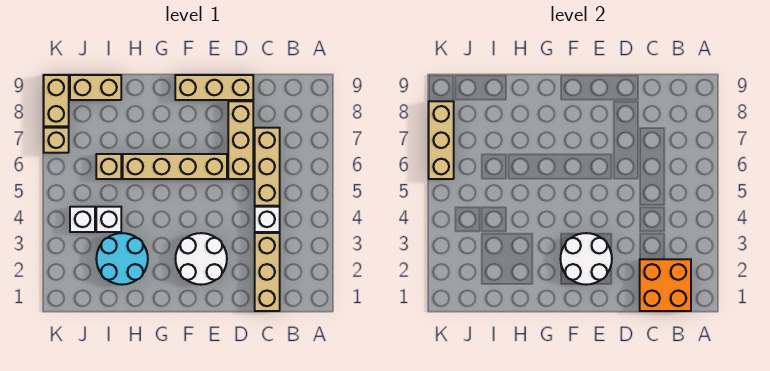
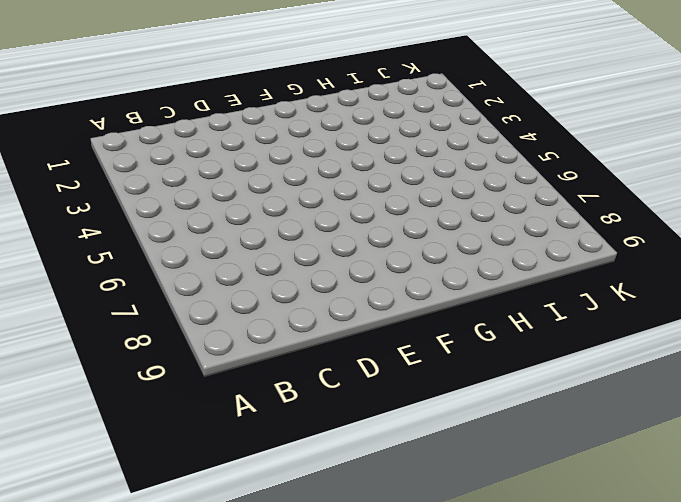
none -> tan 1x3 brick [255,233,280,311]
none -> white 1x1 brick [255,207,280,232]
none -> tan 1x3 brick [255,128,280,206]

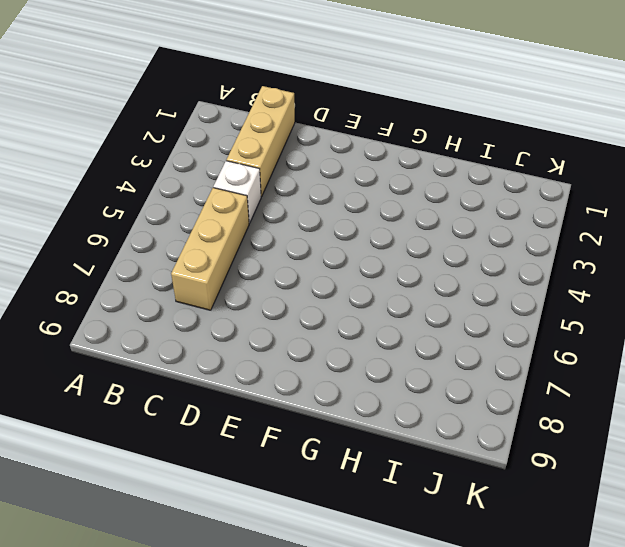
none -> tan 1x3 brick [228,101,253,179]
none -> tan 1x3 brick [175,75,253,100]
none -> white 2x2 round brick [175,233,227,285]

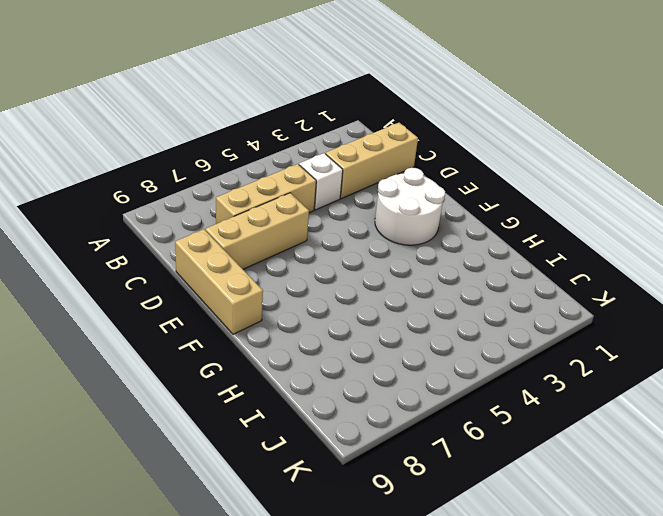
none -> tan 1x4 brick [123,154,227,179]
none -> cyan 2x2 round brick [96,233,148,285]
none -> white 1x1 brick [96,207,121,232]

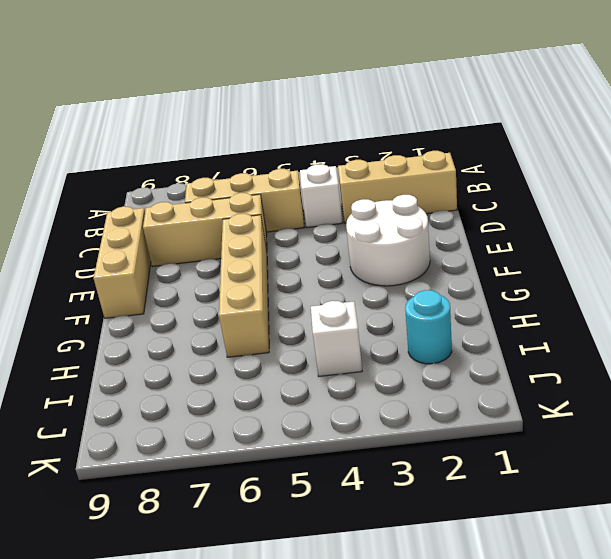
cyan 1x1 round brick [405,290,452,364] -> cyan 2x2 round brick [96,233,148,285]
none -> tan 1x1 brick [96,154,121,179]
none -> tan 1x2 brick [70,75,121,100]
none -> white 1x1 brick [70,207,95,232]

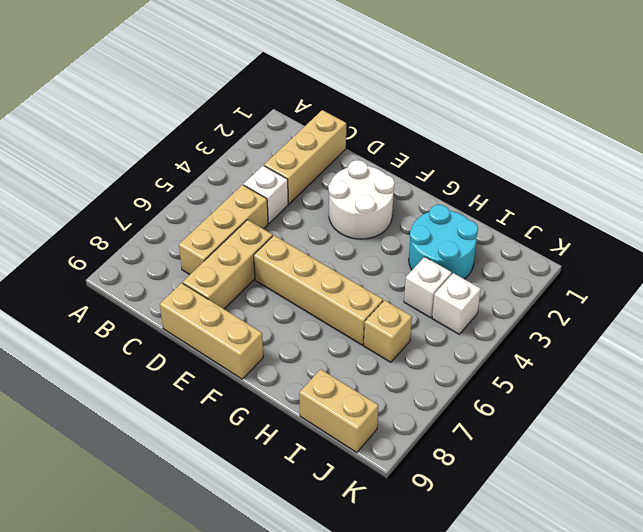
none -> tan 1x1 brick [44,128,69,153]
none -> tan 1x2 brick [44,75,69,126]
none -> orange 2x2 brick [640,259,691,311]

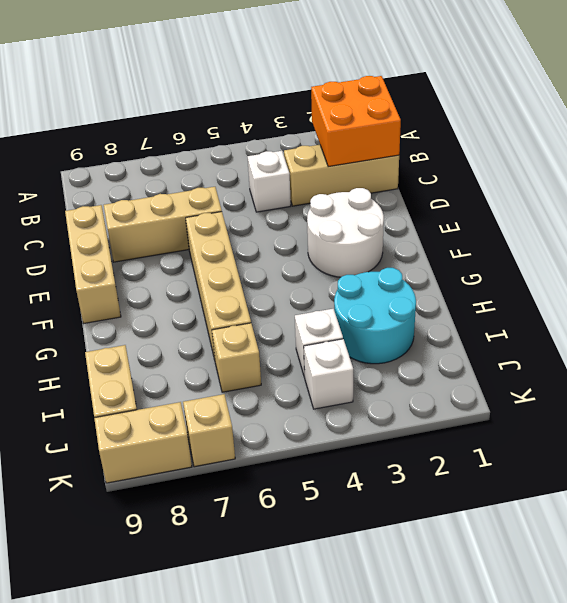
none -> tan 1x3 brick [255,128,280,206]
none -> white 2x2 round brick [560,233,612,285]
none -> tan 1x3 brick [429,101,454,179]

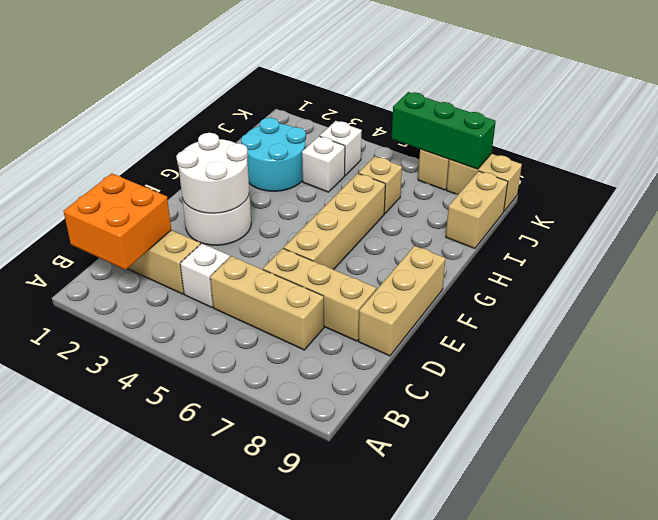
green 1x3 brick [392,92,496,169] -> tan 1x3 brick [429,101,454,179]

